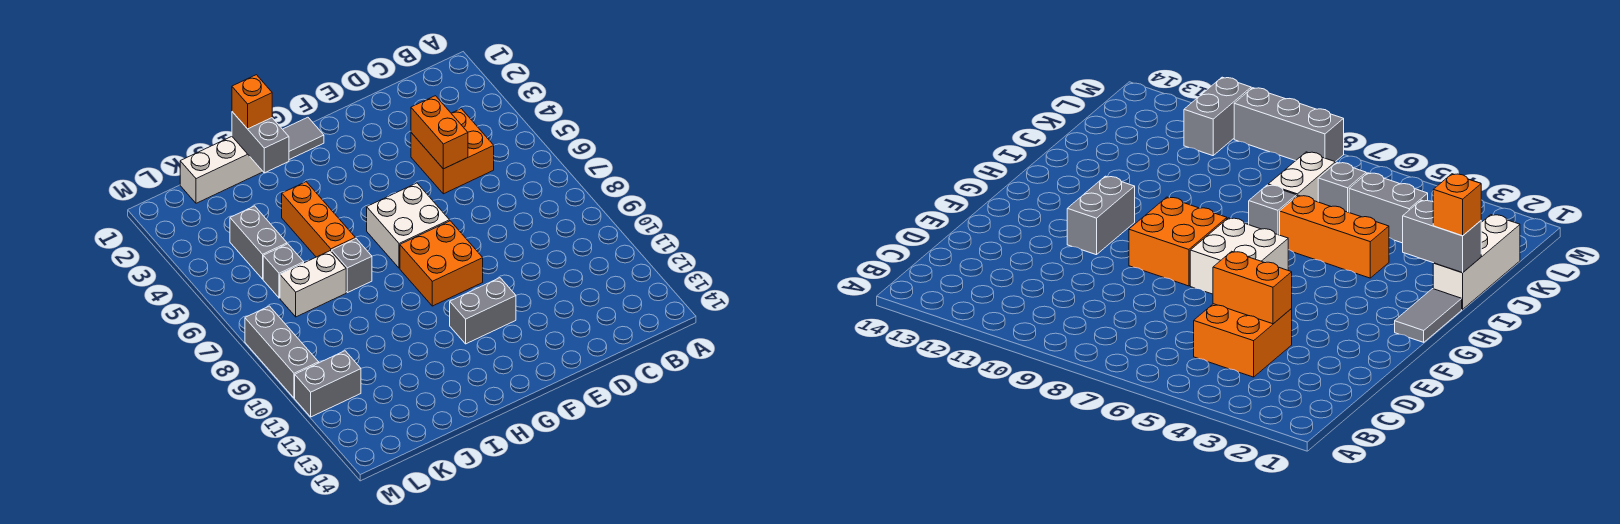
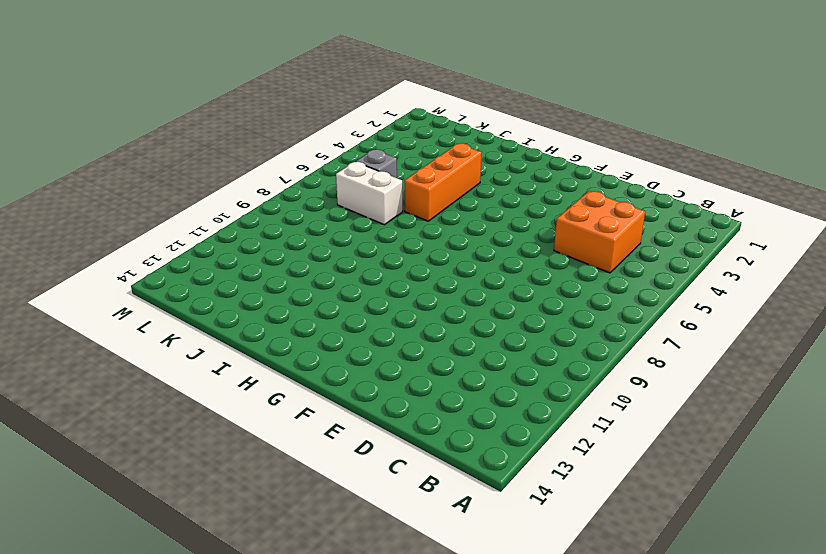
none -> white 2x2 brick [367,183,450,268]
none -> orange 2x2 brick [400,221,483,306]
none -> grey 1x2 brick [450,278,516,344]

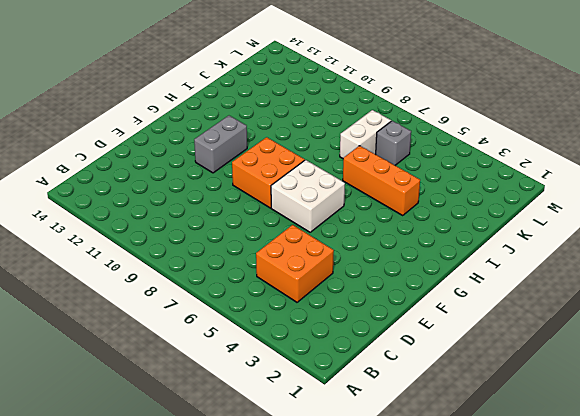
none -> grey 1x2 tile [283,117,324,160]
none -> white 1x3 brick [180,137,263,203]
none -> grey 1x1 brick [332,239,372,293]

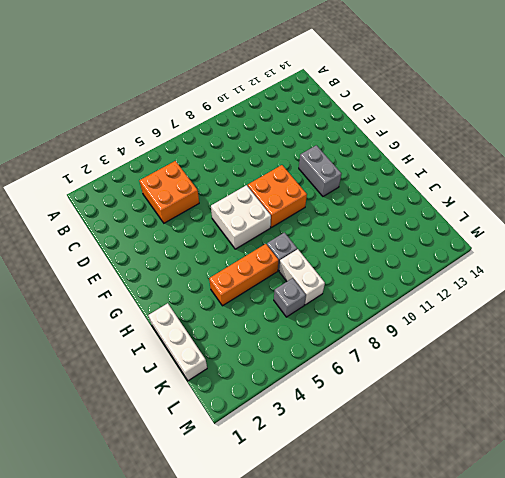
none -> grey 1x2 tile [283,117,324,160]
none -> grey 1x2 brick [230,206,287,279]
none -> grey 1x2 brick [295,351,361,417]

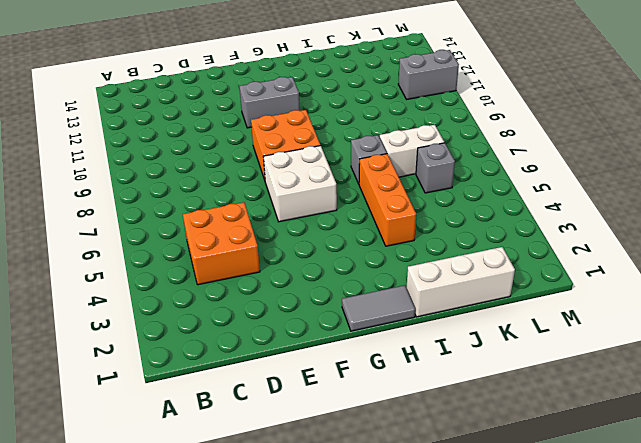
none -> grey 1x2 brick [230,206,287,279]
none -> grey 1x3 brick [245,306,319,398]
none -> orange 1x2 brick [411,96,468,169]

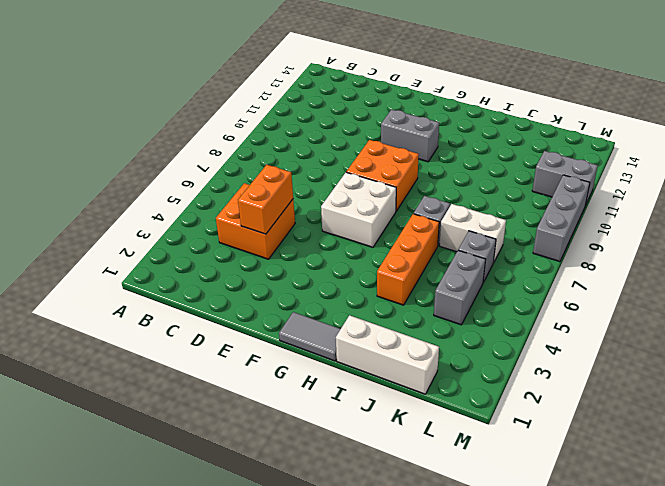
none -> grey 1x2 brick [232,112,289,173]
none -> orange 1x1 brick [232,75,272,129]

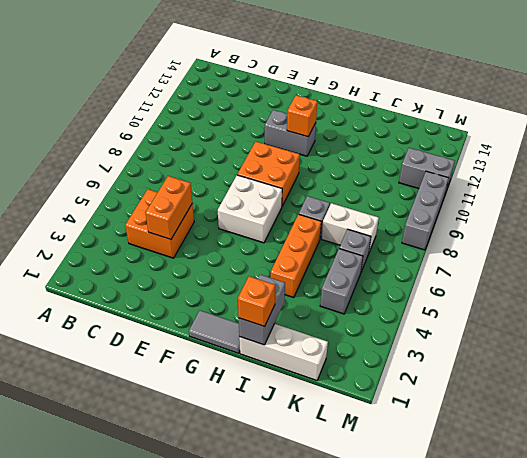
orange 1x1 brick [287,95,317,137] -> none

